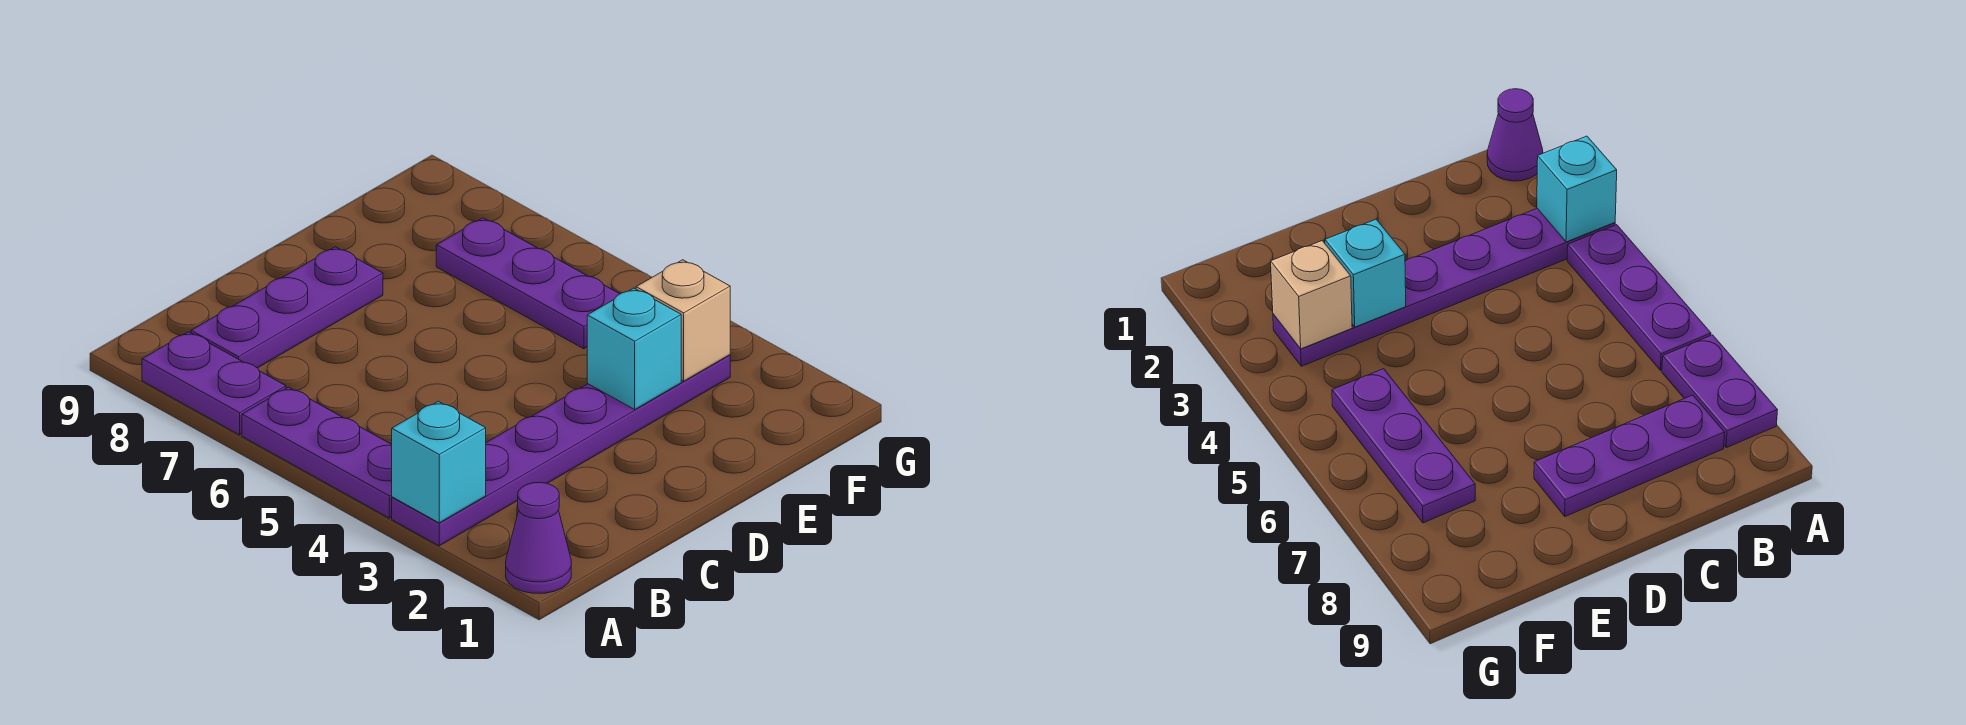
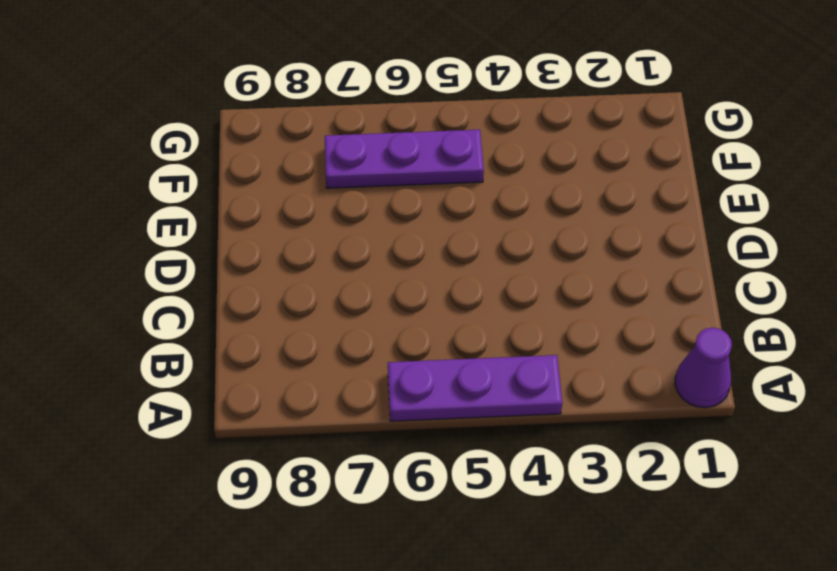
none -> purple 1x6 plate [392,355,730,546]
none -> purple 1x2 plate [142,332,286,435]

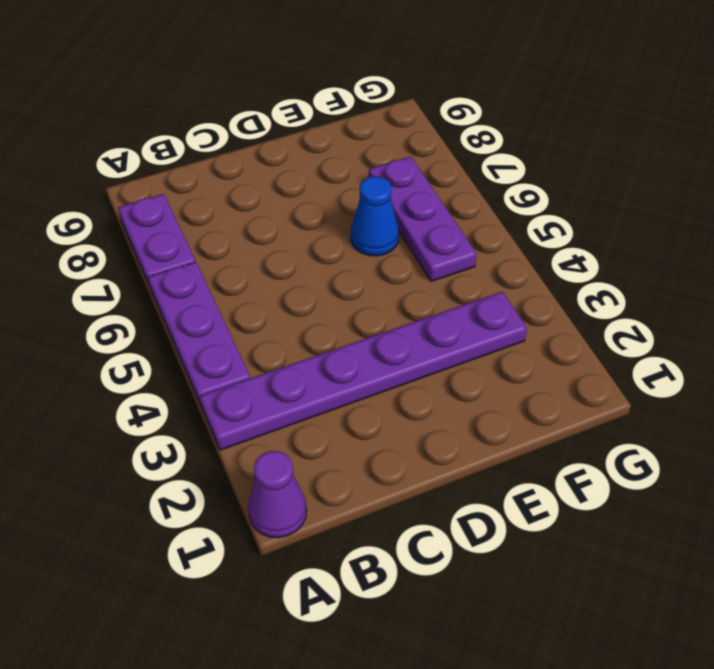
blue 1x1 cone [351,176,399,256] -> none
none -> purple 1x3 plate [191,247,383,368]
none -> cyan 1x1 brick [392,401,486,523]

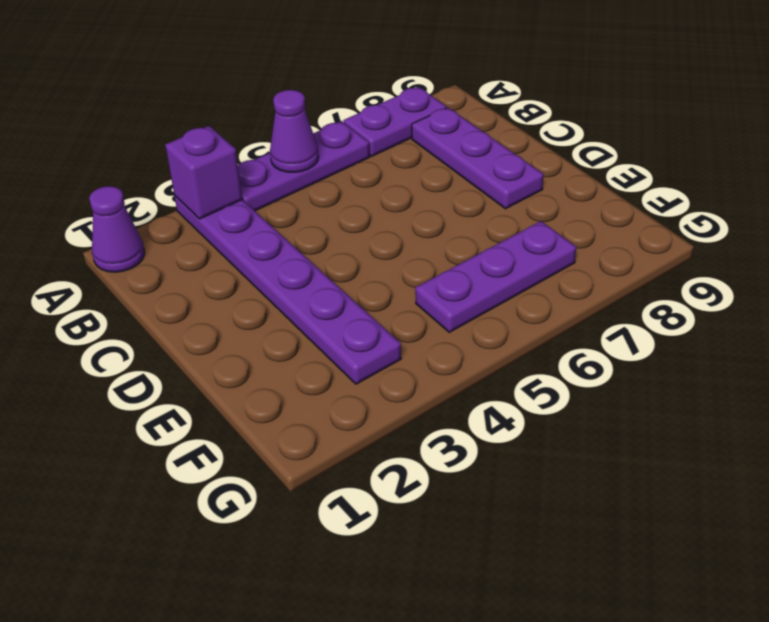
purple 1x1 brick [165,126,242,219] -> cyan 1x1 brick [392,401,486,523]
purple 1x1 cone [270,90,319,172] -> none
none -> cyan 1x1 brick [587,288,681,409]
none -> tan 1x1 brick [636,260,730,381]

